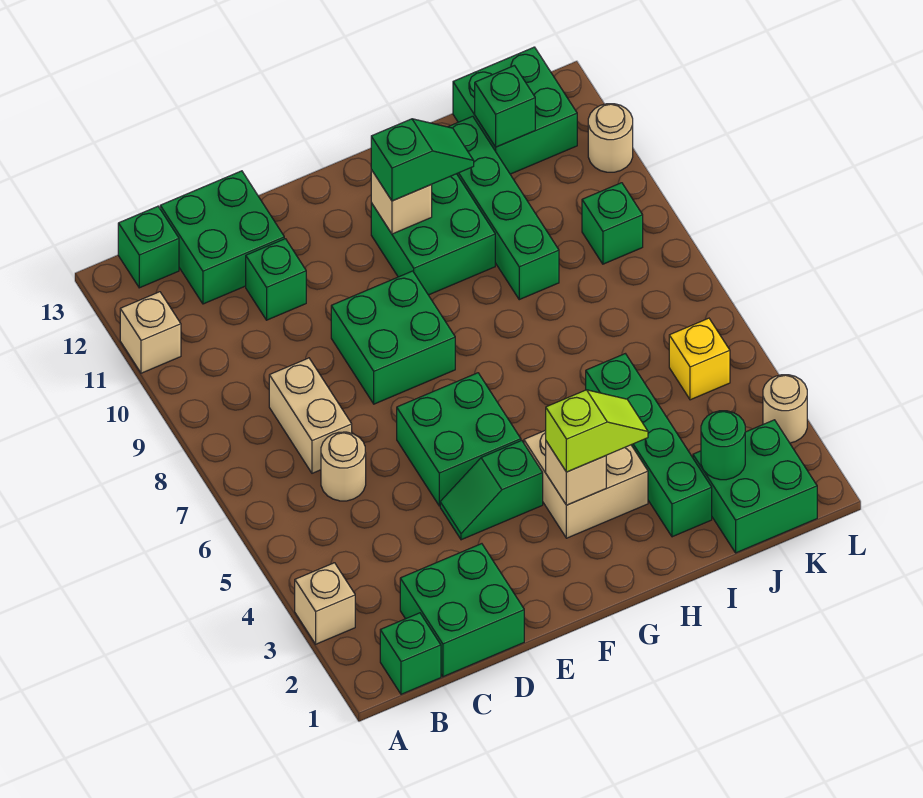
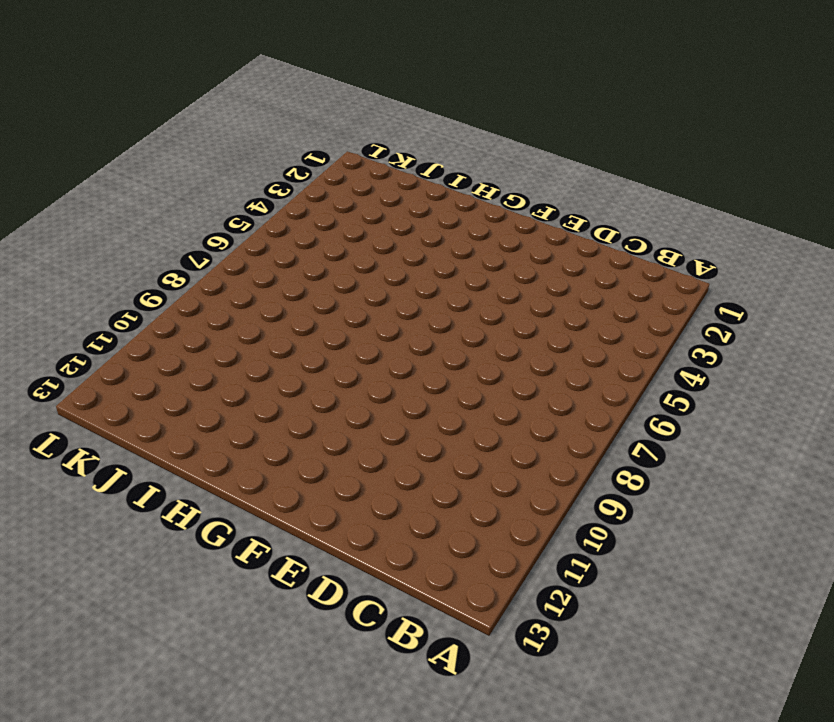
none -> tan 1x1 brick [295,563,355,644]
none -> tan 1x1 brick [120,292,181,373]
none -> green 1x1 brick [380,613,441,694]

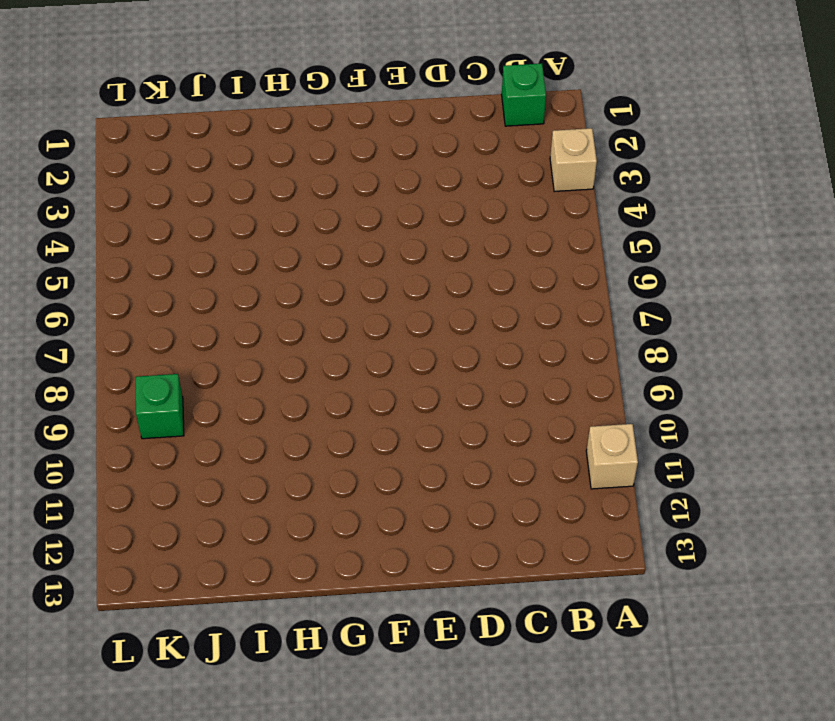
none -> green 1x1 brick [118,206,179,288]
none -> green 2x2 brick [400,544,524,677]
none -> tan 1x1 round brick [321,432,366,501]

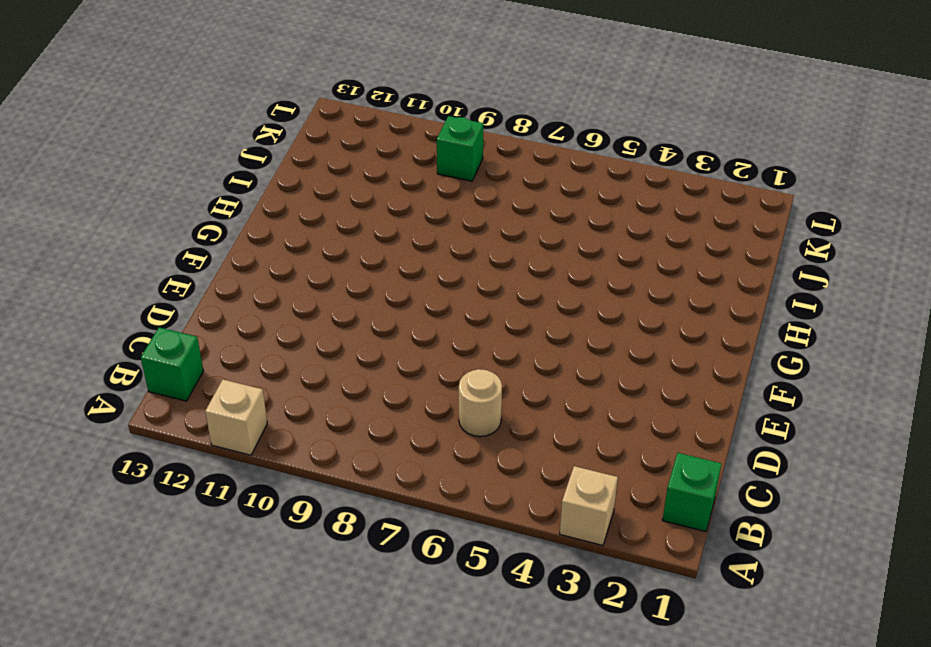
none -> green 2x2 brick [400,544,524,677]
none -> tan 1x2 brick [269,358,352,473]
none -> green 2x2 brick [160,171,284,304]

